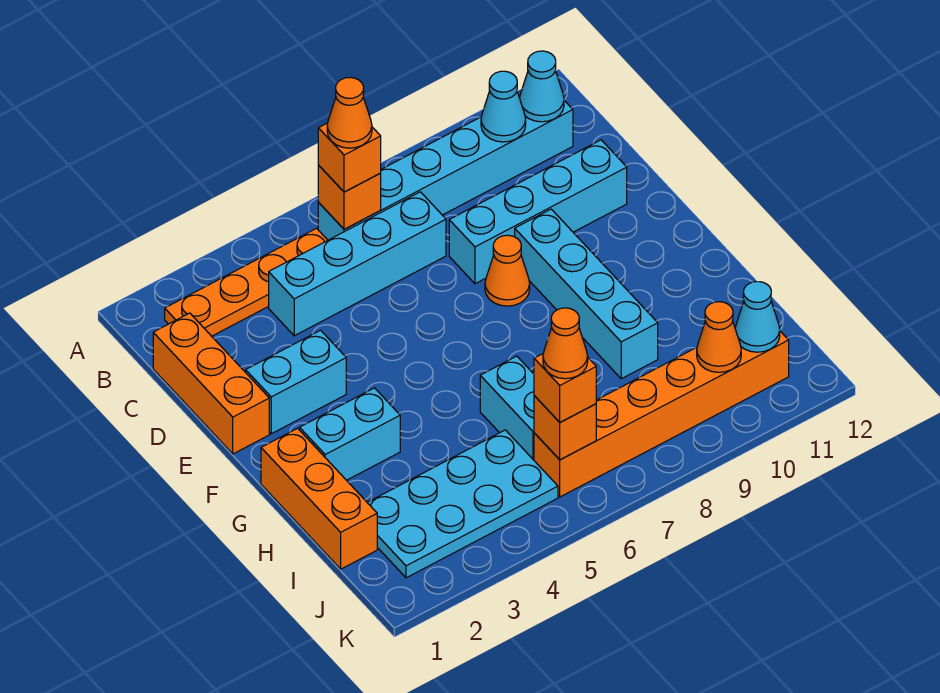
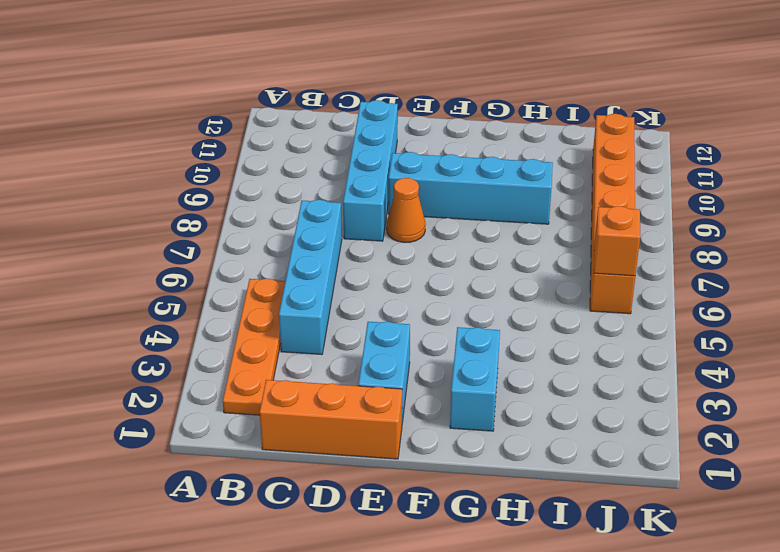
none -> cyan 1x6 brick [318,97,573,240]
none -> orange 1x3 brick [261,428,377,569]
none -> cyan 1x2 brick [480,356,534,460]

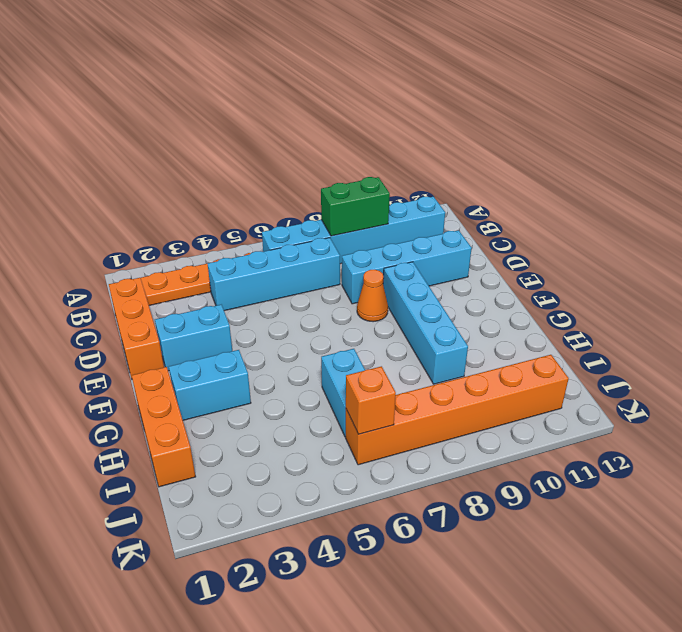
green 1x2 brick [321,177,390,236] -> none
none -> cyan 2x4 plate [367,430,558,578]
none -> orange 1x1 brick [318,165,381,229]
none -> cyan 1x1 cone [481,71,526,142]

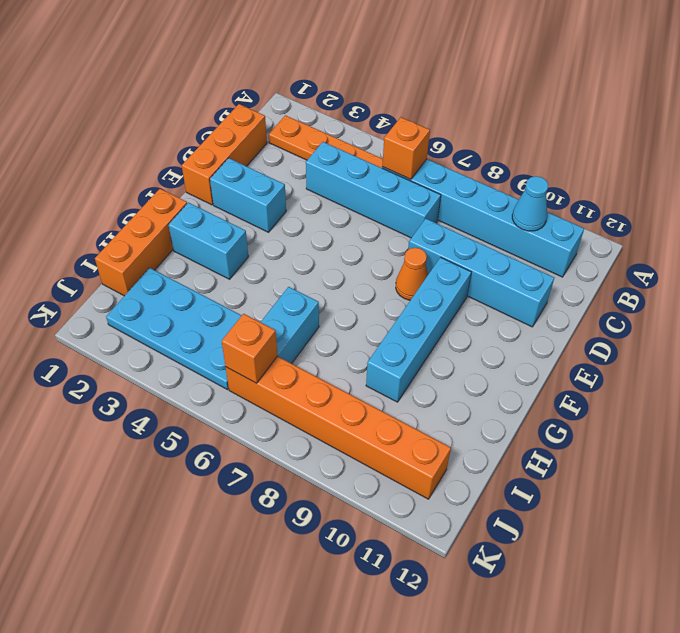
none -> cyan 1x1 cone [520,51,564,122]
none -> orange 1x1 cone [697,302,741,372]
none -> cyan 1x1 cone [735,282,780,352]

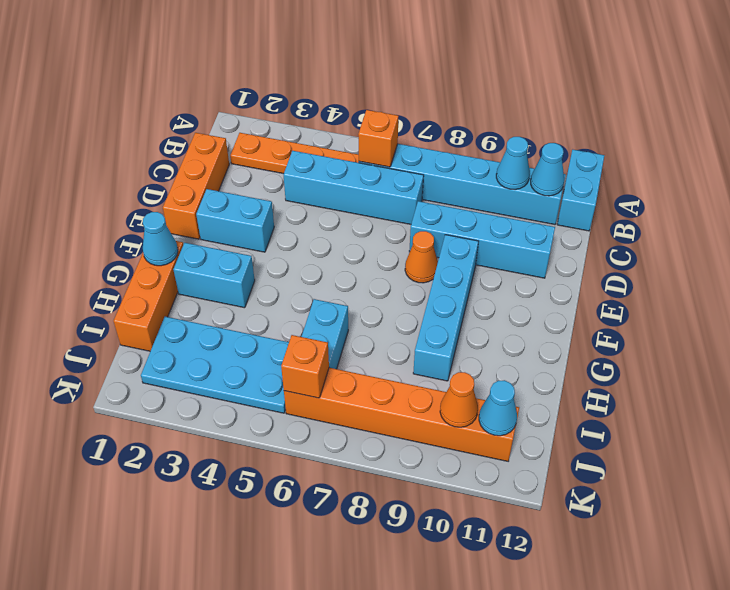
cyan 1x2 brick [557,150,604,231] -> none
cyan 1x1 cone [143,212,178,266] -> none
none -> orange 1x1 brick [318,123,381,192]
none -> orange 1x1 brick [534,354,596,422]
none -> orange 1x1 cone [327,77,372,148]

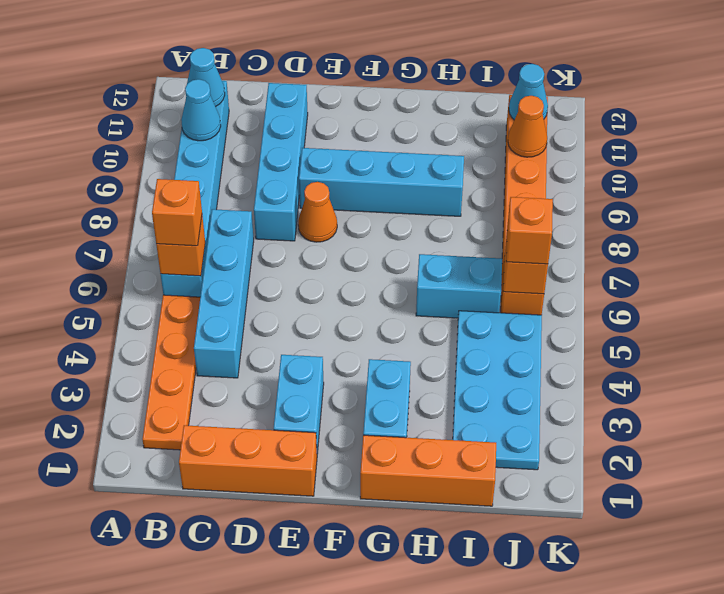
none -> orange 1x1 cone [327,77,372,148]
none -> orange 1x1 cone [543,308,588,379]

